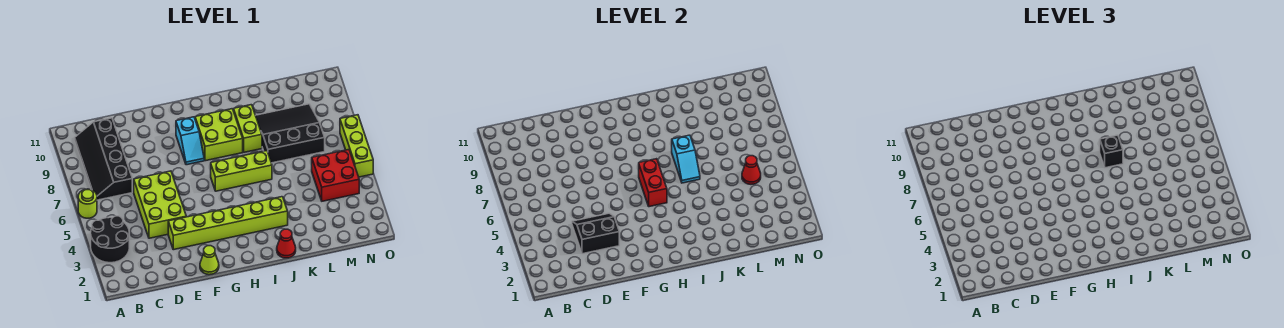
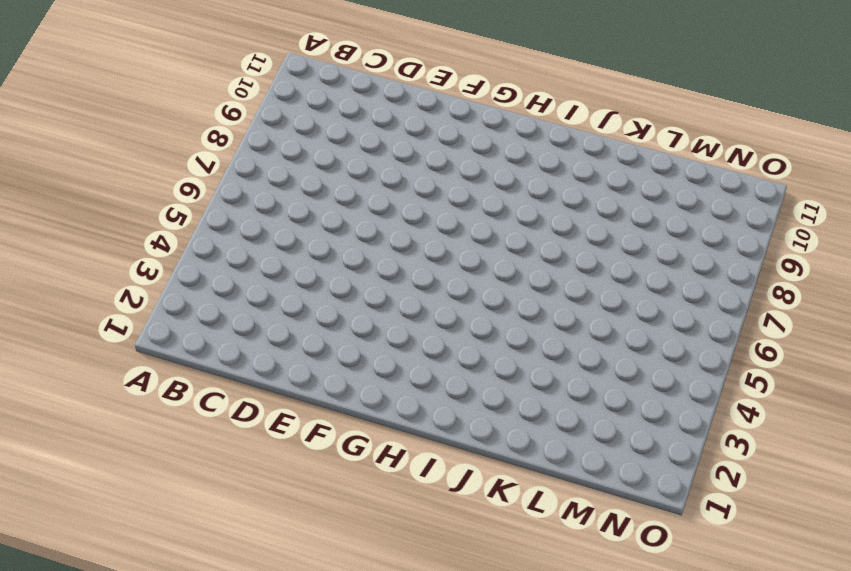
none -> black 2x2 round brick [91,216,129,263]
none -> lime 1x1 round brick [78,189,97,218]
none -> black 2x4 slope [75,118,132,200]

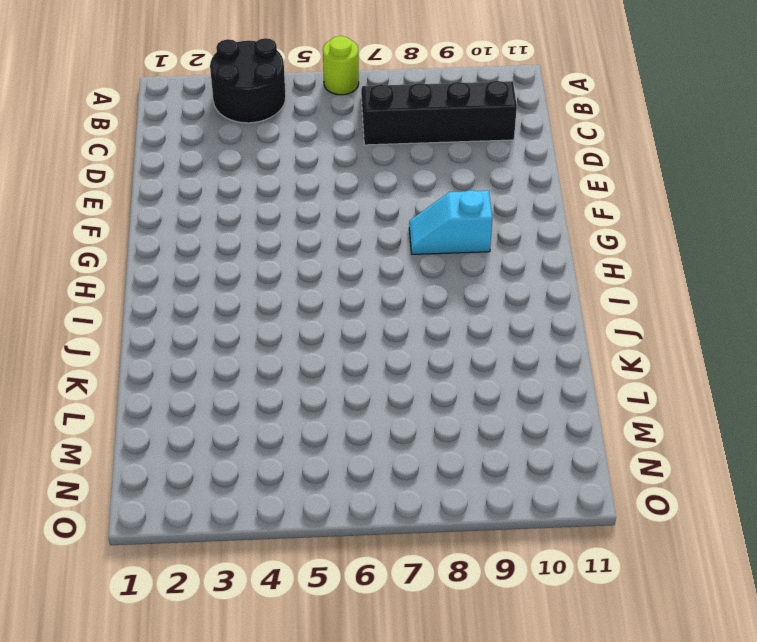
none -> lime 2x3 brick [134,171,186,238]
none -> lime 1x6 brick [168,197,288,250]
none -> lime 1x1 cone [200,246,219,275]

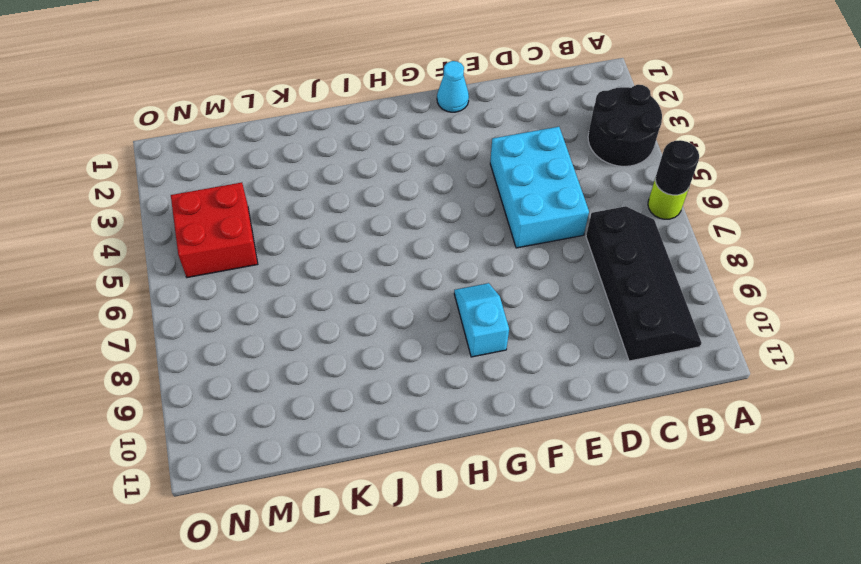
black 1x1 round brick [655,140,699,195] -> none
cyan 2x3 brick [490,127,589,248] -> lime 2x3 brick [134,171,186,238]
cyan 1x1 cone [437,61,469,112] -> lime 1x1 cone [200,246,219,275]
none -> lime 1x6 brick [168,197,288,250]
none -> lime 1x3 brick [211,151,272,191]
none -> lime 2x2 brick [195,109,243,161]

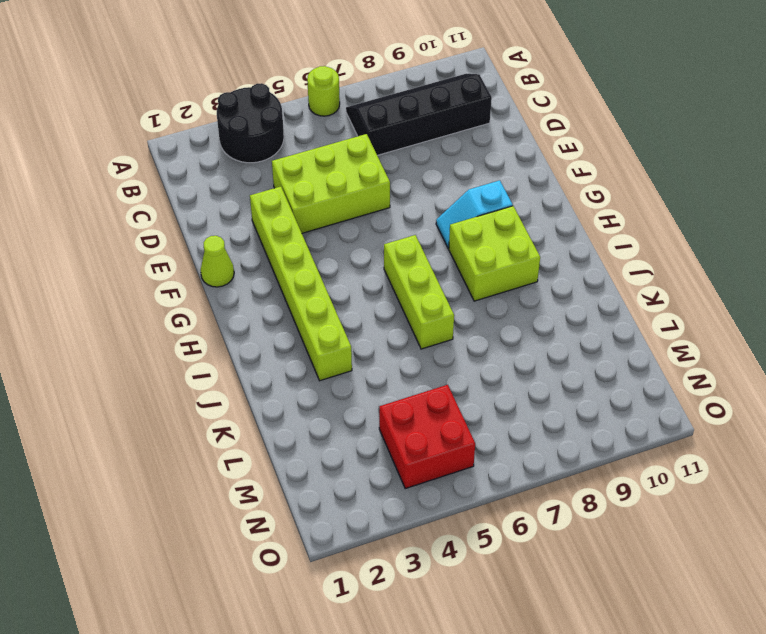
none -> red 1x1 cone [277,229,296,258]
none -> lime 1x2 brick [234,105,262,152]
none -> black 3x3 slope [256,104,325,163]

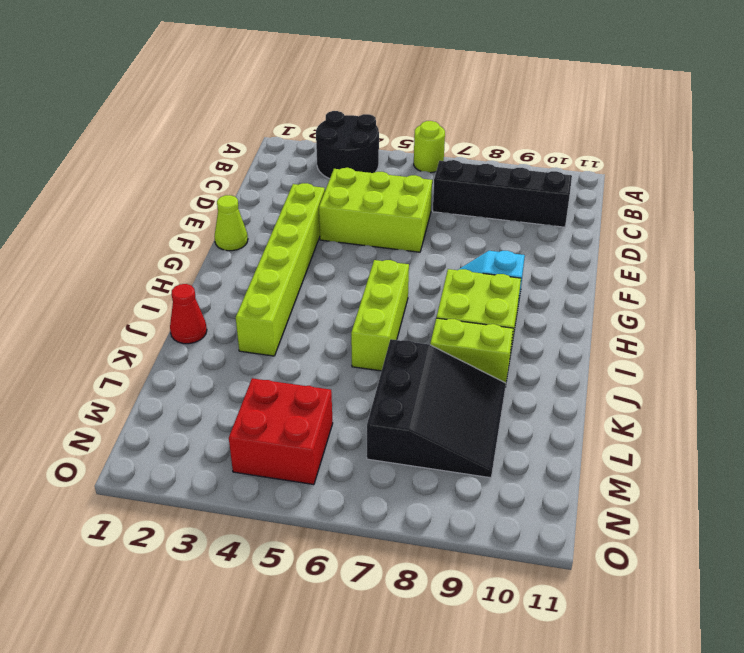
none -> lime 1x3 brick [340,115,373,177]
none -> black 2x2 slope [572,213,619,254]
none -> red 1x2 brick [639,159,667,207]

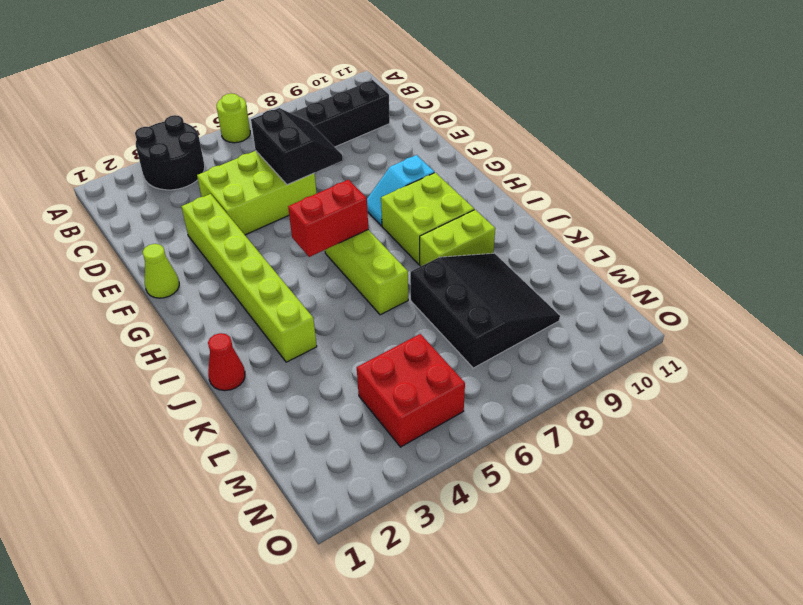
black 2x2 slope [251,108,343,185] -> black 2x2 slope moved to [572,213,619,254]
none -> lime 1x3 brick [340,115,373,177]
none -> cyan 1x2 slope [672,135,700,183]
none -> red 1x1 cone [742,156,761,184]

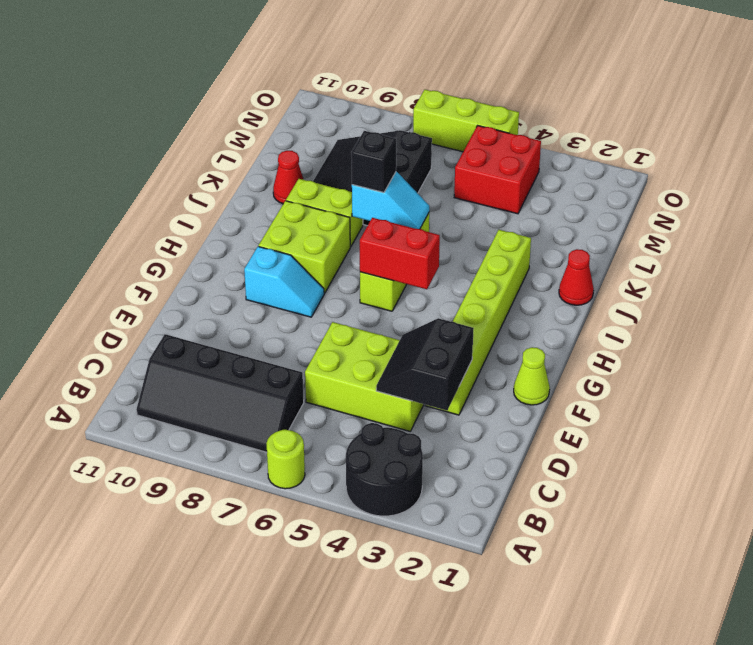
red 1x1 cone [273,151,303,204] -> red 1x1 cone moved to [742,156,761,184]

